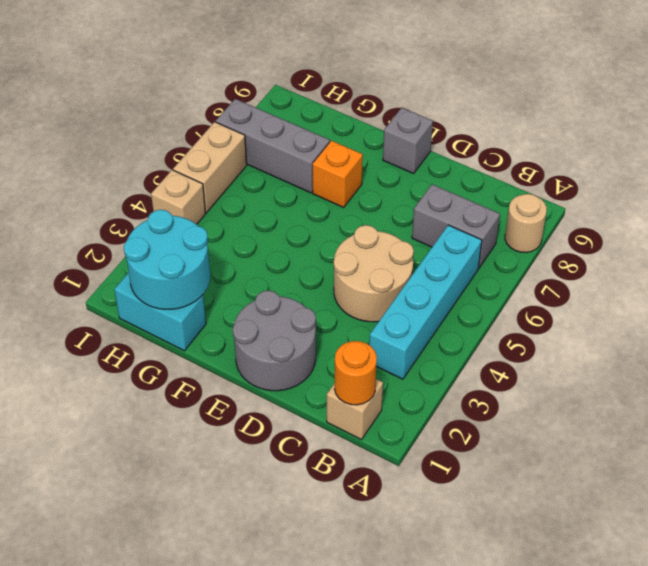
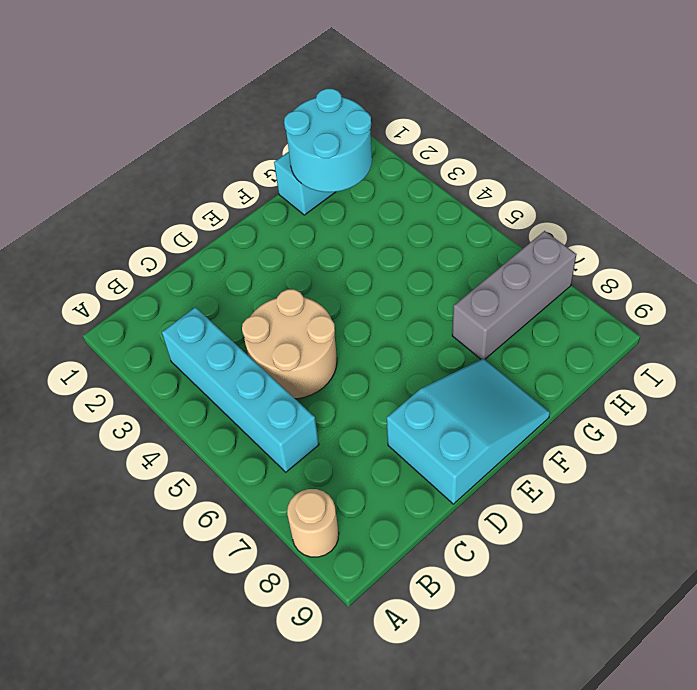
cyan 2x3 slope [387,358,550,504] -> grey 1x1 brick [383,108,433,174]
none -> tan 1x1 brick [327,379,383,440]
none -> grey 1x2 brick [412,184,500,268]
none -> grey 2x2 round brick [233,290,316,391]

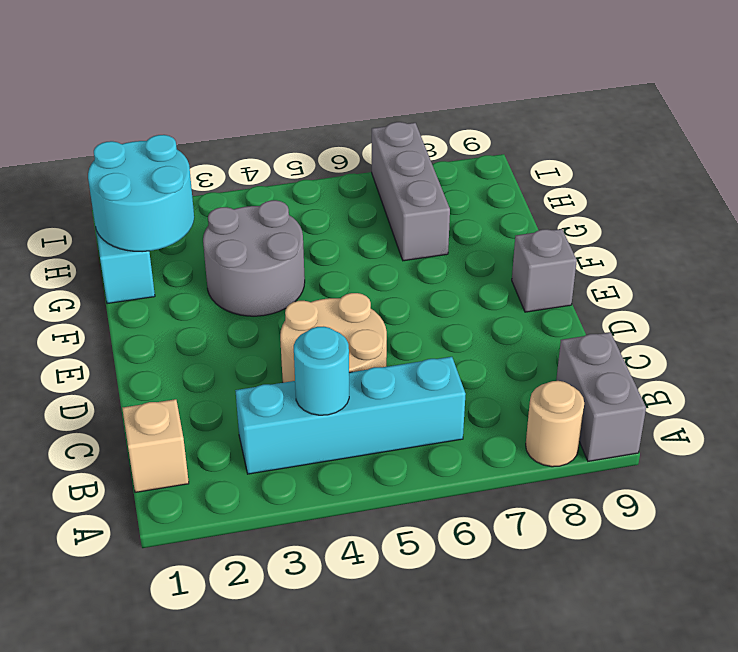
grey 1x2 brick [556,332,646,461] -> grey 1x2 brick moved to [412,184,500,268]
cyan 1x1 round brick [294,327,349,415] -> none
grey 2x2 round brick [203,200,305,316] -> grey 2x2 round brick moved to [233,290,316,391]
none -> orange 1x1 brick [313,141,363,207]
none -> tan 1x1 brick [151,170,206,224]
none -> tan 1x2 brick [173,122,247,213]

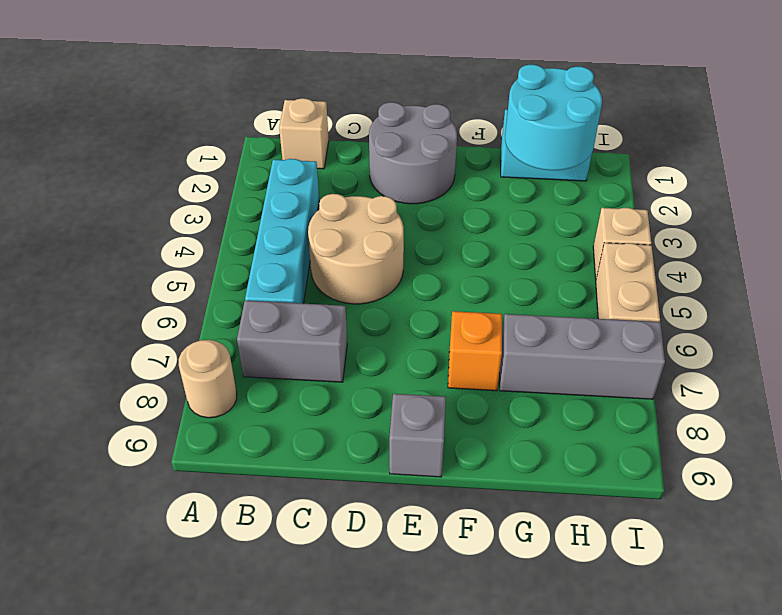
none -> orange 1x1 round brick [335,341,377,405]

